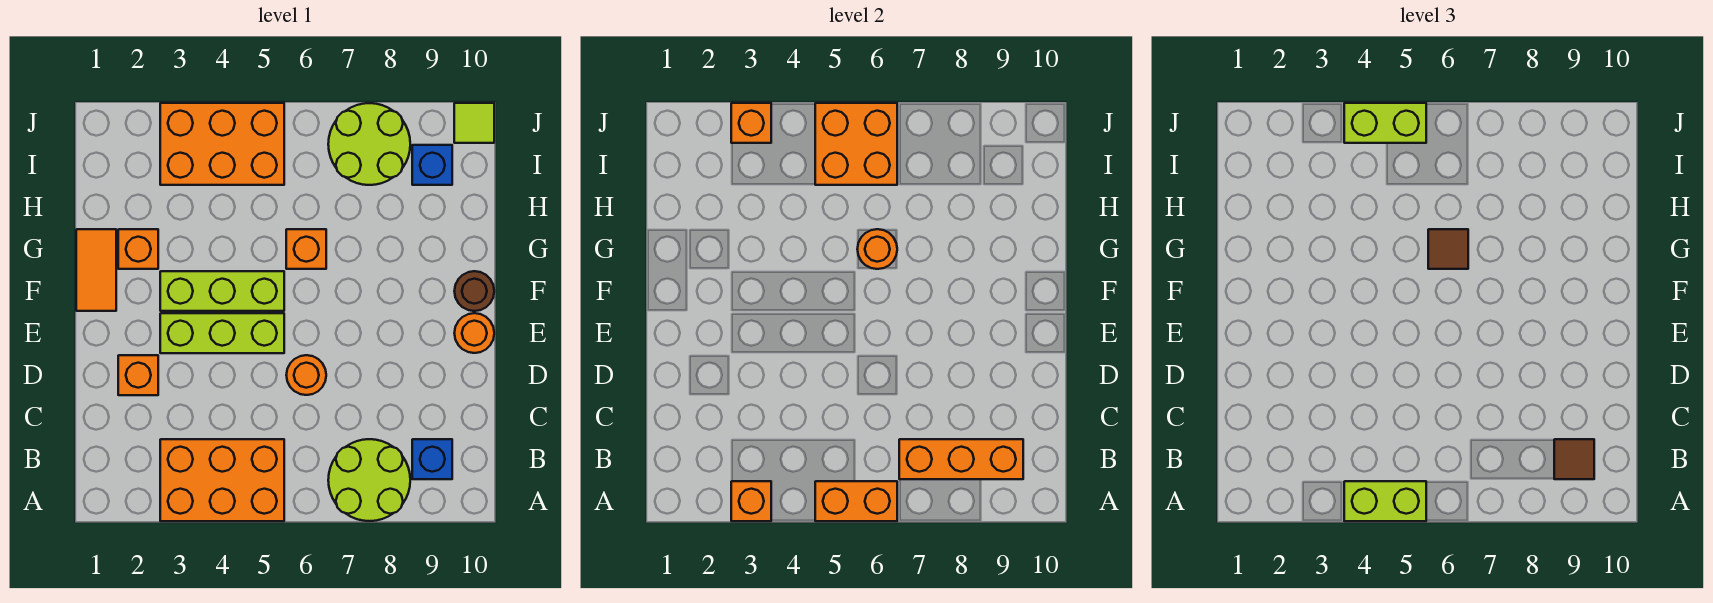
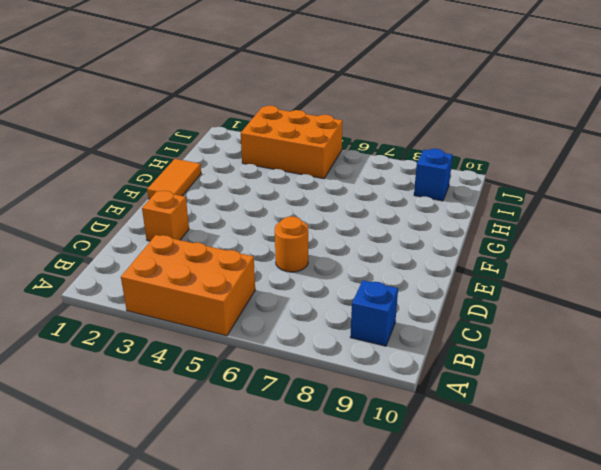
none -> lime 2x2 round brick [328,439,410,521]
none -> lime 1x3 brick [160,313,284,353]
none -> orange 1x1 round brick [454,313,494,353]

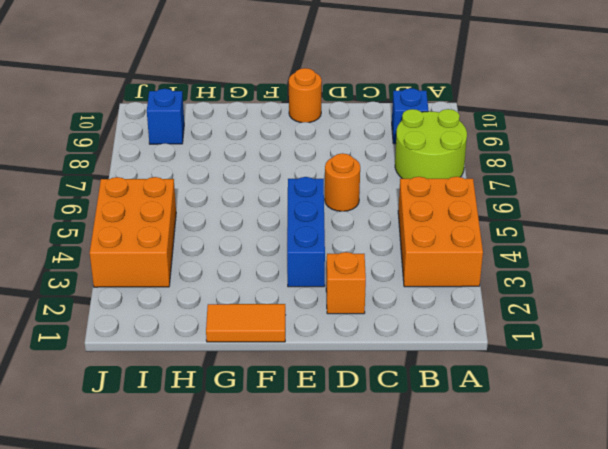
blue 1x3 brick [287,177,325,287] -> lime 1x3 brick [160,313,284,353]
none -> lime 1x3 brick [160,271,284,311]
none -> brown 1x1 round brick [454,271,494,311]
none -> orange 1x1 brick [118,229,158,269]

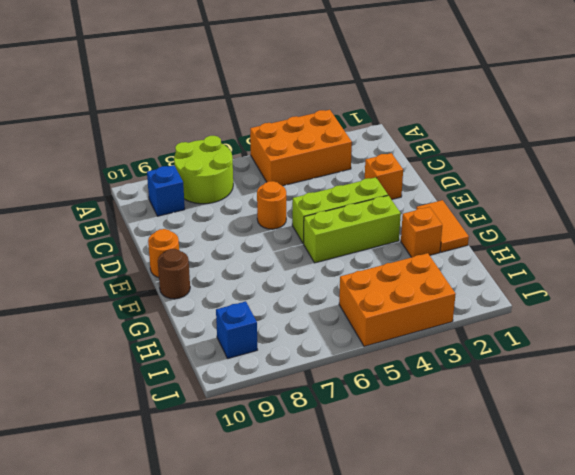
none -> orange 1x1 brick [286,229,326,269]
none -> lime 2x2 round brick [328,103,410,185]
none -> lime 1x1 tile [454,103,494,143]

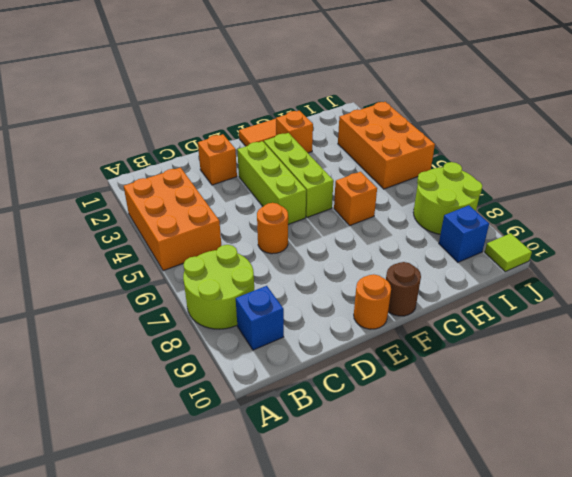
none -> orange 1x1 brick [731,481,771,521]
none -> orange 1x2 brick [815,481,897,521]
none -> orange 1x3 brick [899,439,1023,479]

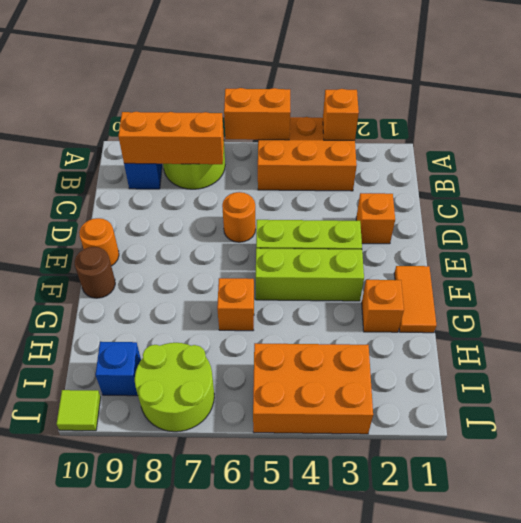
none -> orange 1x1 round brick [857,229,897,269]
none -> orange 2x2 brick [815,103,897,185]
none -> orange 1x1 brick [731,103,771,143]

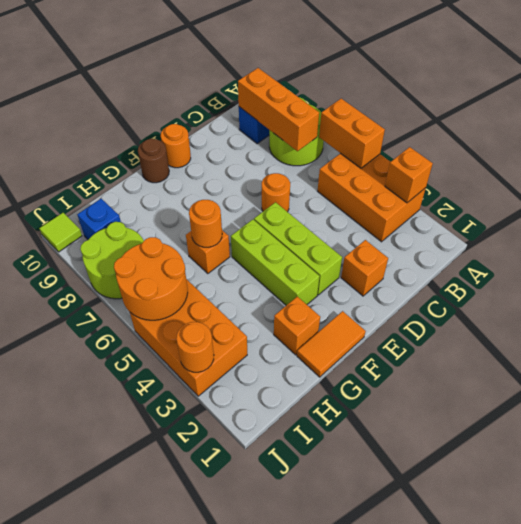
orange 2x2 round brick [114,237,188,320] -> orange 2x2 brick [815,103,897,185]
orange 1x1 round brick [176,322,214,372] -> orange 1x1 brick [731,103,771,143]
none -> lime 1x2 brick [1344,481,1426,521]
none -> brown 1x1 tile [1554,439,1594,479]
none -> brown 1x1 tile [1428,229,1468,269]

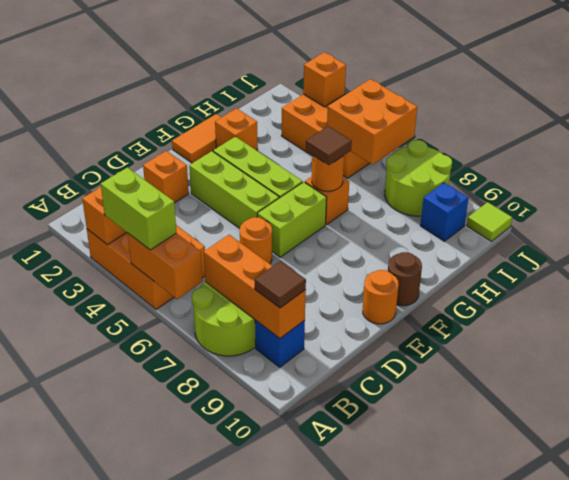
lime 1x2 brick [257,182,327,257] -> lime 1x2 brick turned to [1344,103,1426,143]

